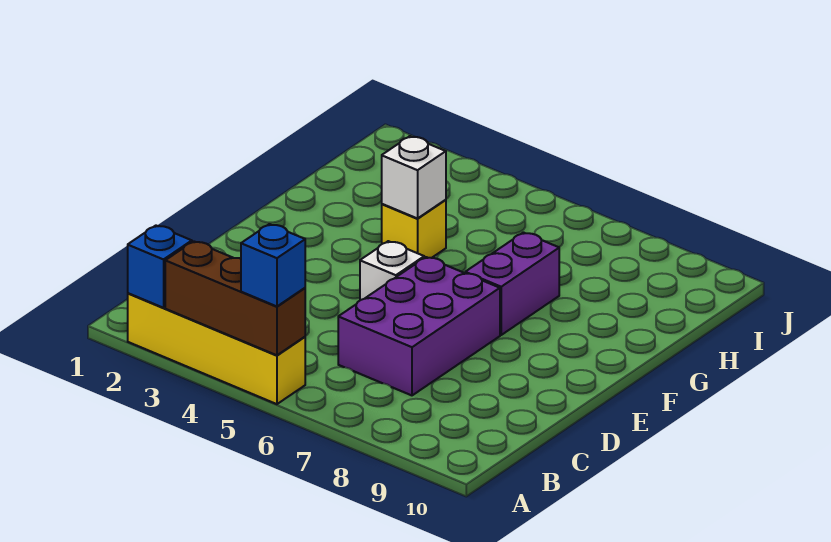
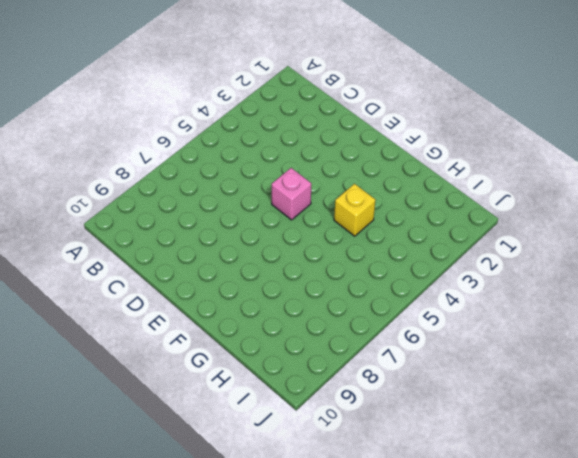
pink 1x1 brick [272,168,311,220] -> white 1x1 brick [360,241,424,300]
none -> yellow 1x4 brick [128,293,305,404]
none -> purple 2x3 brick [338,257,500,395]

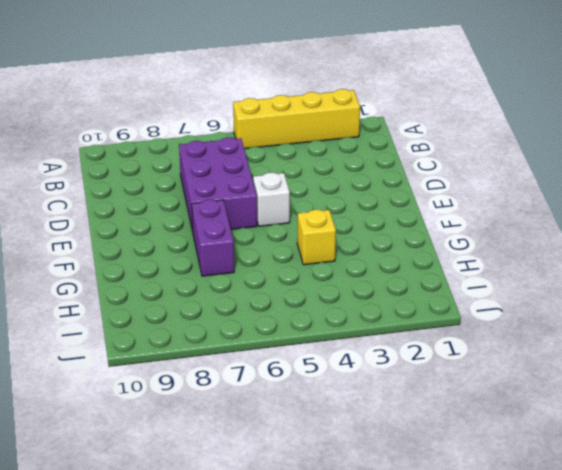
none -> blue 1x1 brick [128,226,192,308]
none -> brown 1x3 brick [165,241,305,355]

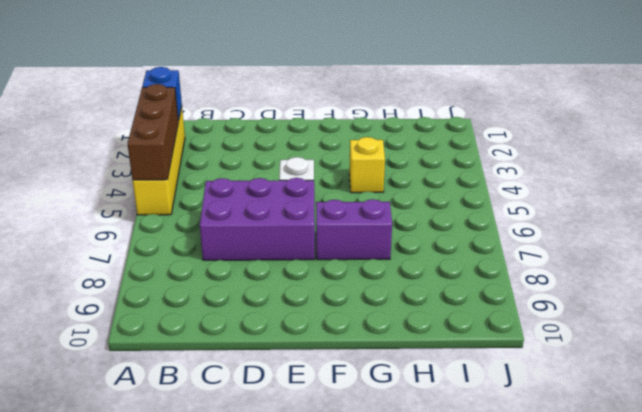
none -> white 1x1 brick [382,136,446,219]
none -> blue 1x1 brick [241,224,305,306]

